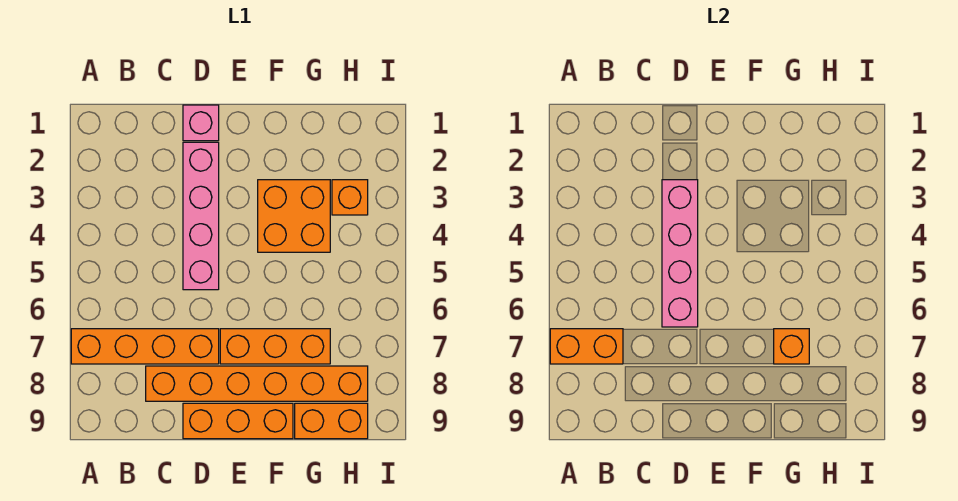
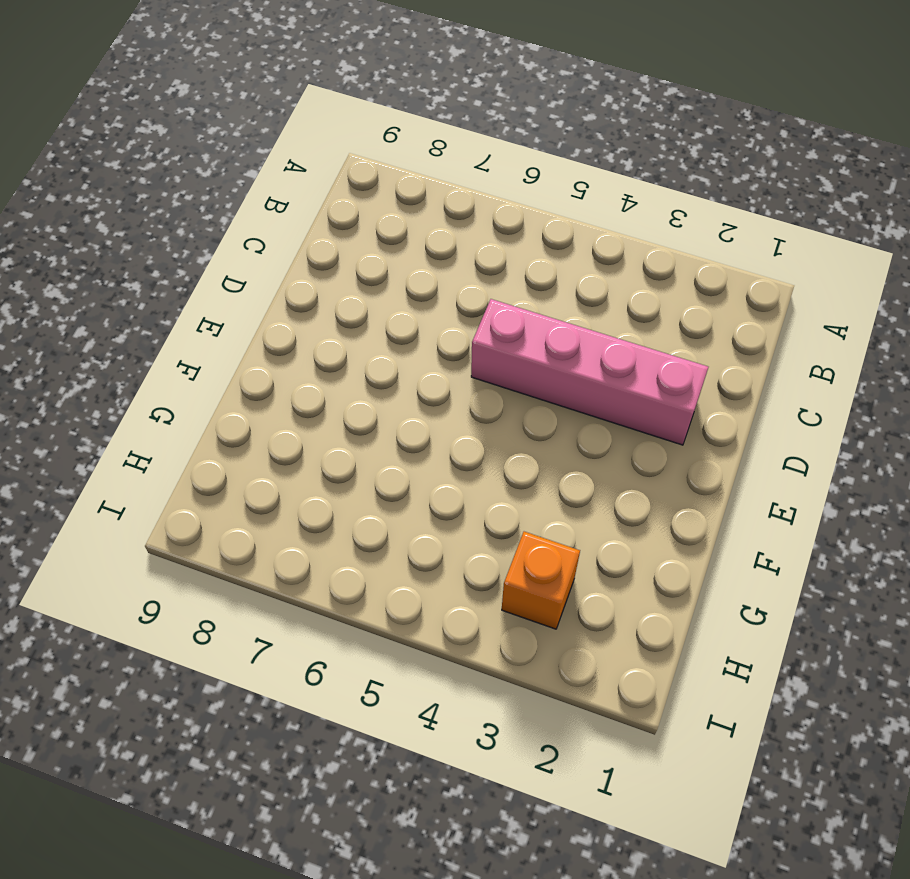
none -> orange 1x4 brick [71,329,219,364]
none -> orange 1x6 brick [146,366,368,401]
none -> pink 1x1 brick [183,105,219,141]

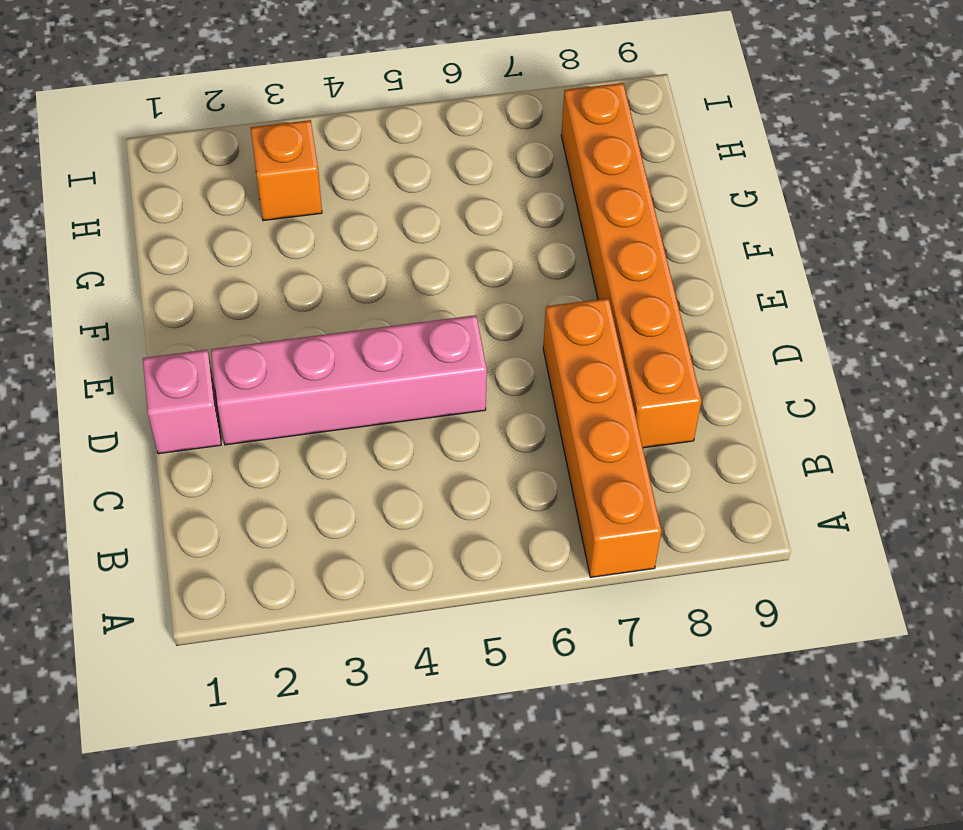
none -> orange 1x3 brick [183,403,293,439]
none -> orange 1x3 brick [220,329,330,364]
none -> orange 2x2 brick [258,180,330,252]

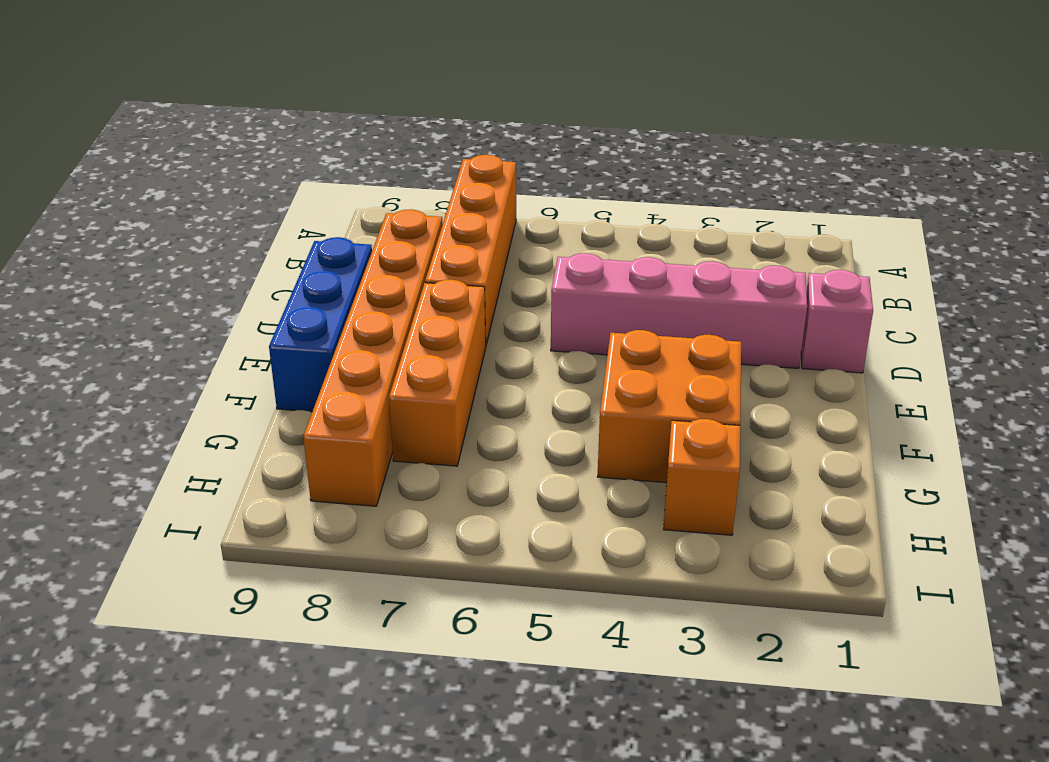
blue 1x3 brick [269,237,372,412] -> orange 1x3 brick [183,403,293,439]
none -> orange 1x2 brick [295,403,368,439]
none -> orange 1x2 brick [550,329,623,364]
none -> pink 1x4 brick [662,180,698,327]

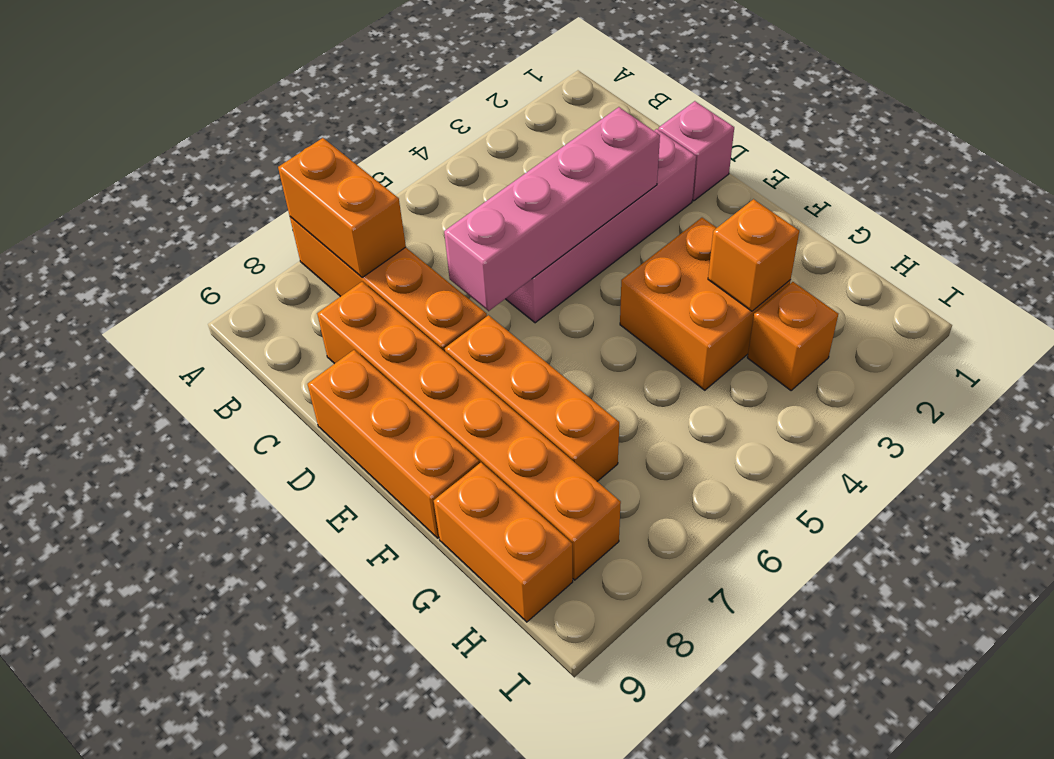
orange 1x1 brick [708,199,799,311] -> orange 1x1 brick moved to [774,329,809,364]

